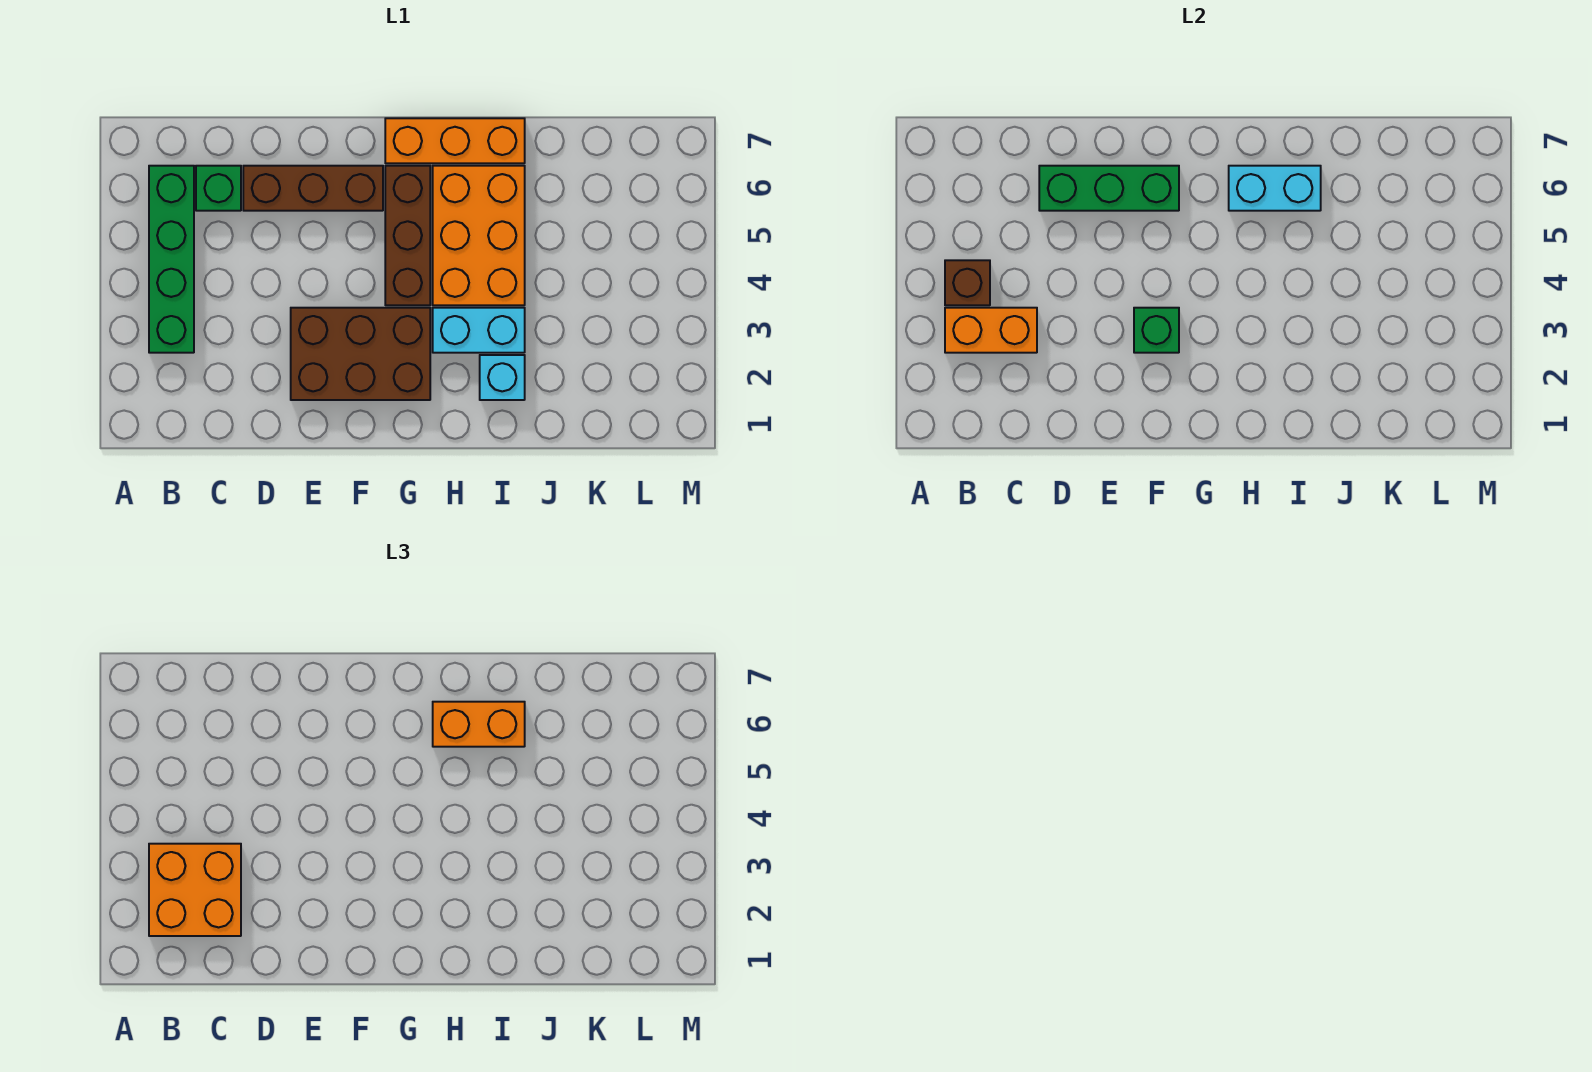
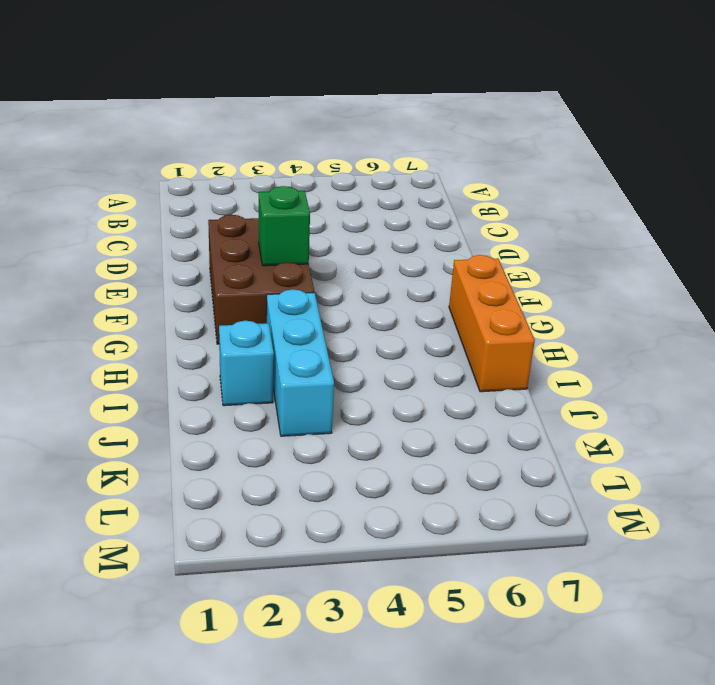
cyan 1x3 brick [267,289,334,436] -> cyan 1x2 brick [433,308,525,353]
none -> green 1x4 brick [149,166,194,353]
none -> green 1x1 brick [196,166,241,211]
none -> brown 1x3 brick [243,166,383,211]

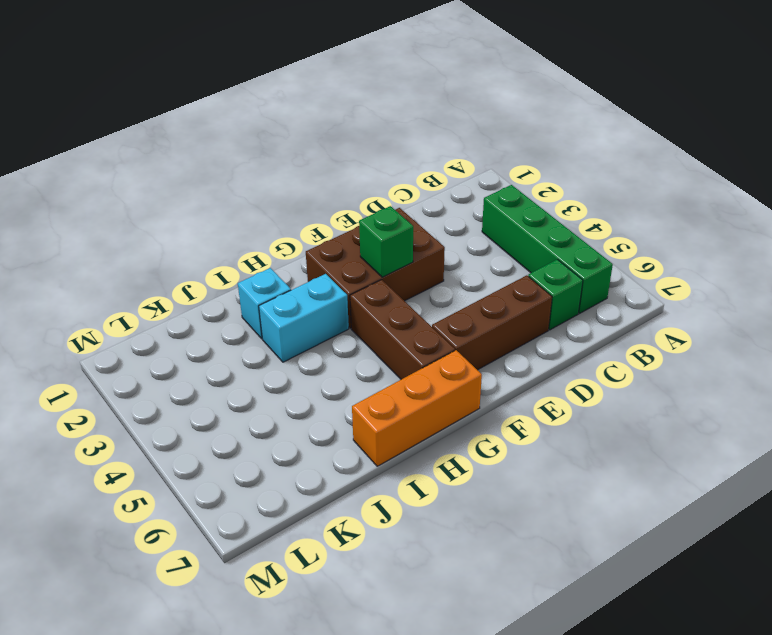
none -> orange 2x3 brick [433,166,525,305]
none -> orange 1x2 brick [945,308,1037,353]
none -> brown 1x1 brick [945,260,990,305]

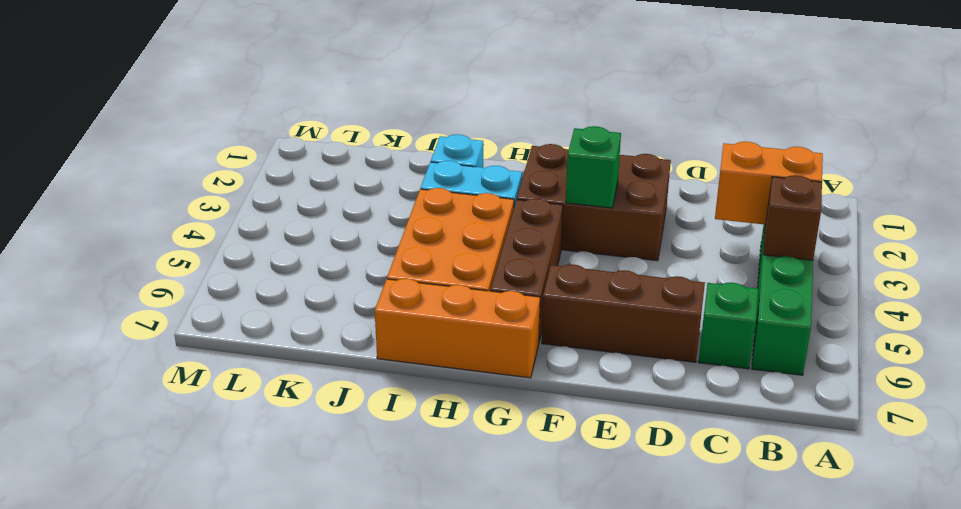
none -> green 1x3 brick [1039,166,1179,211]
none -> cyan 1x2 brick [1229,166,1321,211]
none -> orange 2x2 brick [149,844,241,936]

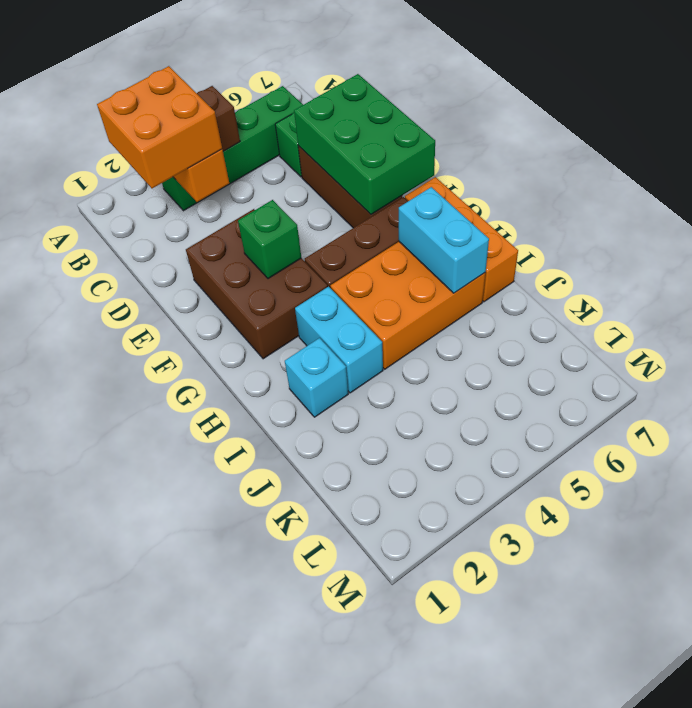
green 2x3 brick [294,74,435,215] -> green 1x3 brick [1039,166,1179,211]
none -> orange 1x2 brick [433,702,525,747]

